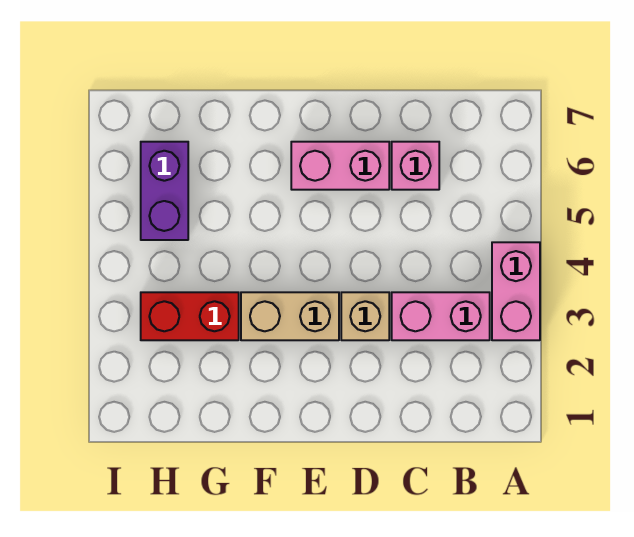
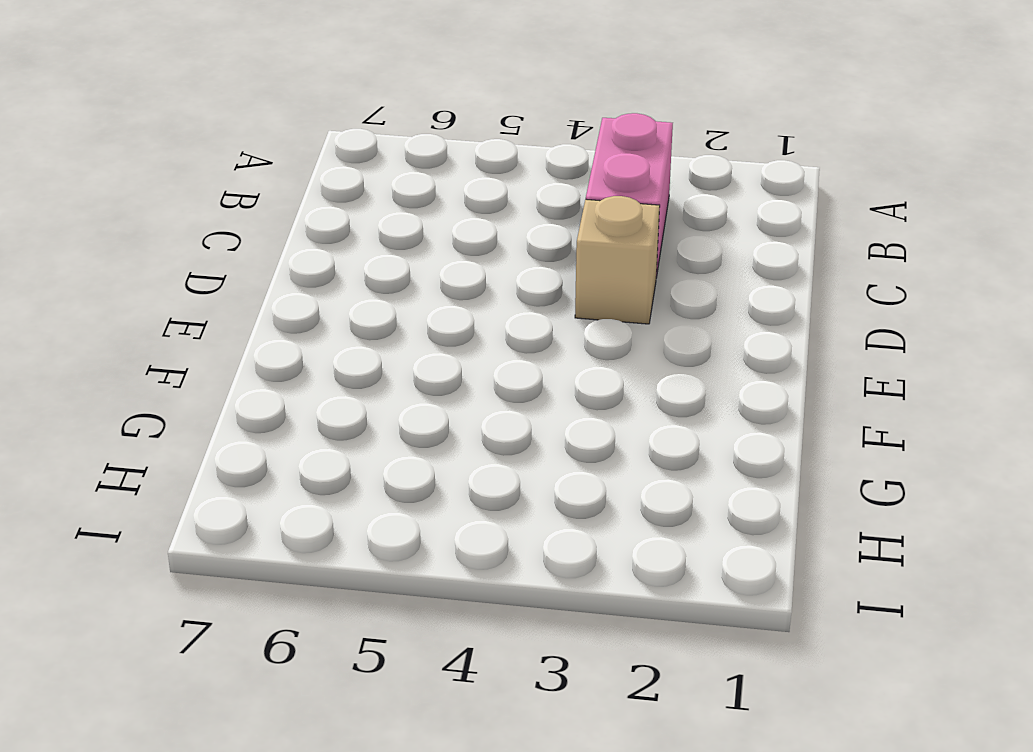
none -> pink 1x2 brick [492,242,540,340]
none -> pink 1x1 brick [392,142,439,190]

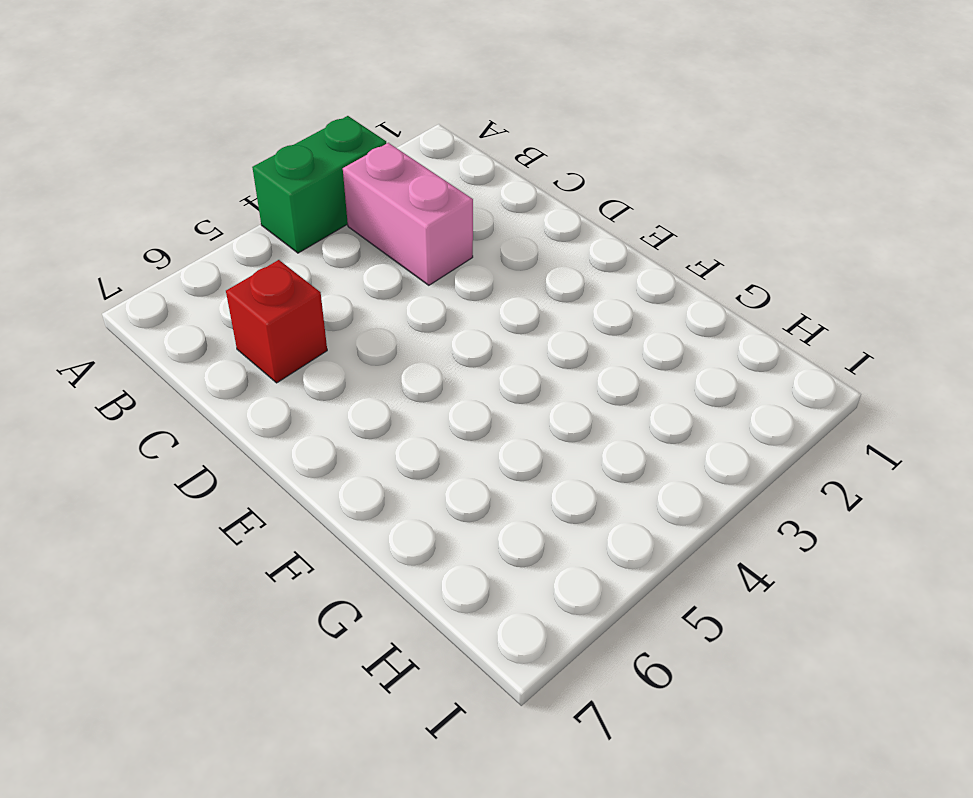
green 1x2 brick [252,116,386,253] -> pink 1x2 brick [492,242,540,340]
red 1x1 brick [226,260,327,383] -> pink 1x1 brick [392,142,439,190]
none -> tan 1x1 brick [341,292,389,340]
none -> pink 1x2 brick [291,142,389,190]

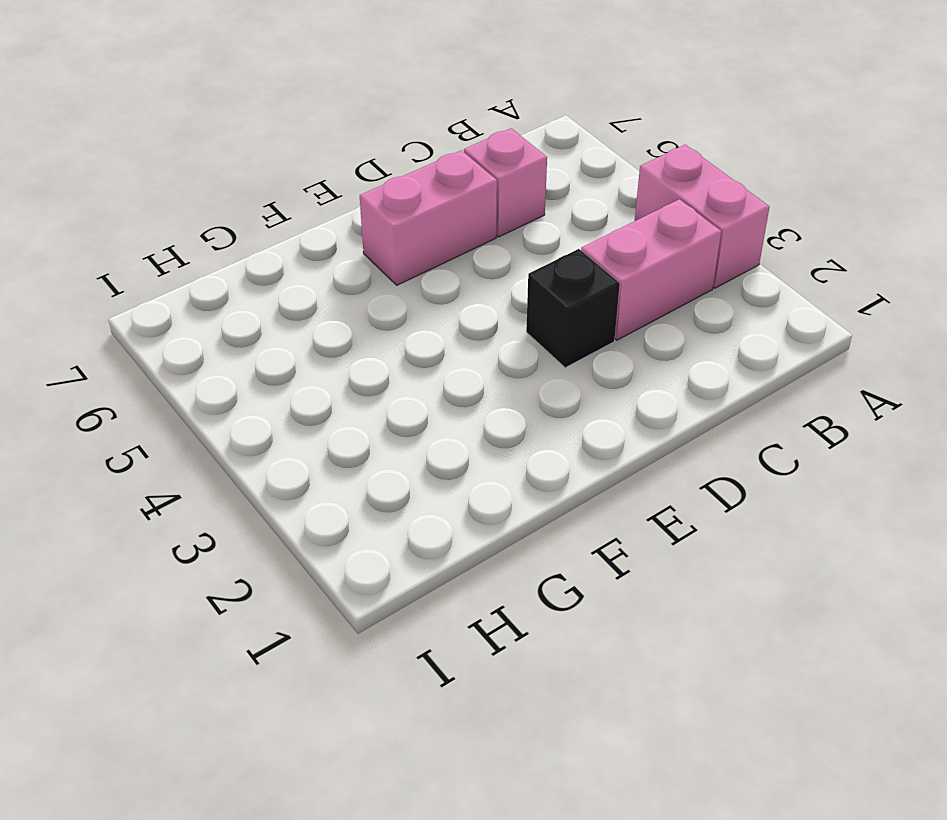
black 1x1 brick [526,249,620,368] -> tan 1x1 brick [341,292,389,340]
none -> tan 1x2 brick [241,292,339,340]
none -> red 1x2 brick [141,292,239,340]

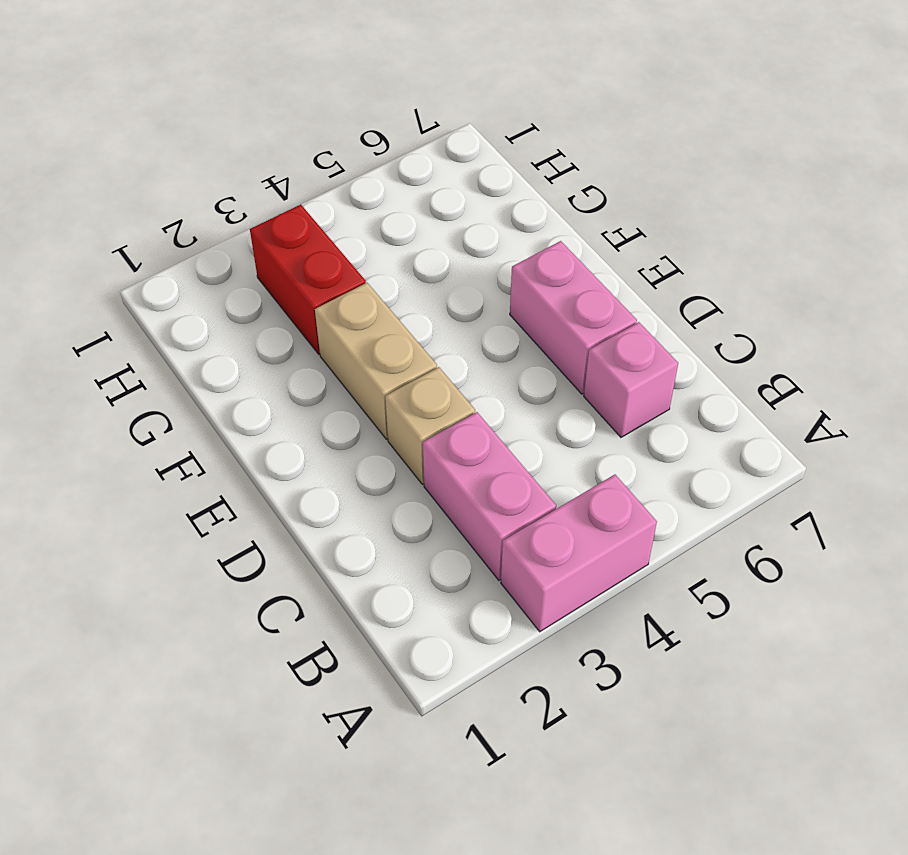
none -> purple 1x2 brick [141,142,188,240]

